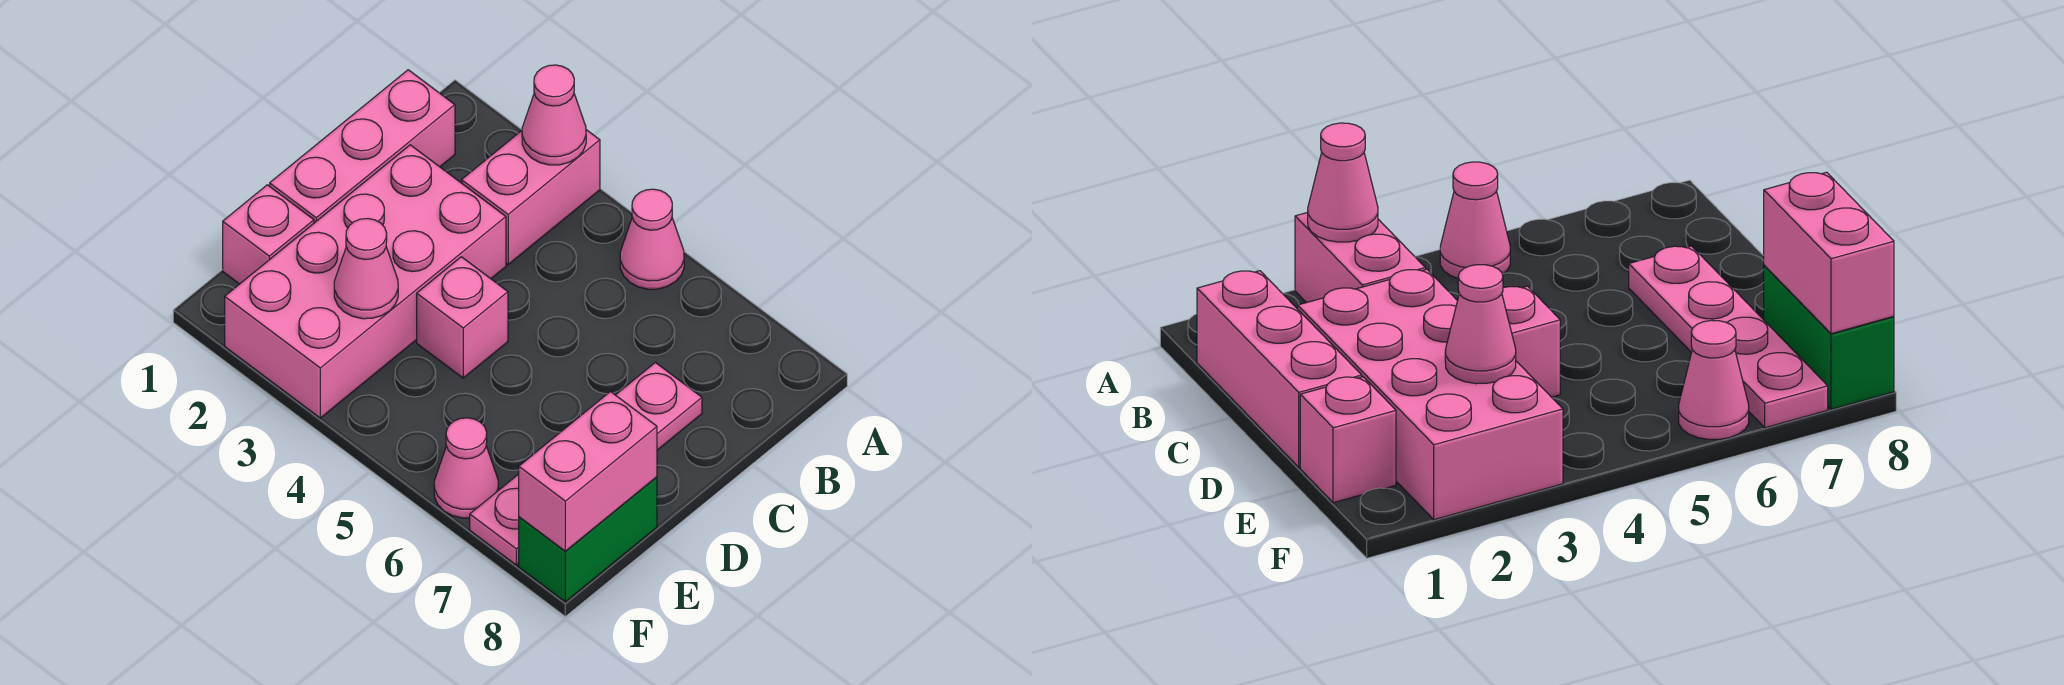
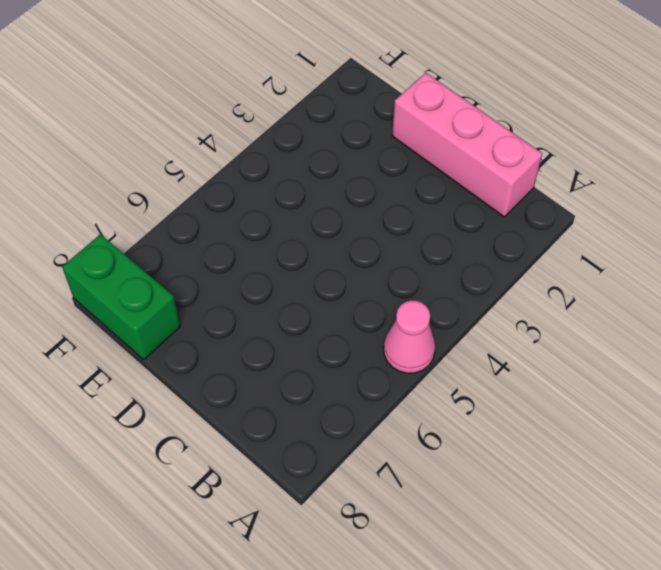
none -> pink 1x2 brick [462,130,600,265]
none -> pink 2x4 brick [225,145,506,418]
none -> pink 1x4 plate [470,363,702,565]

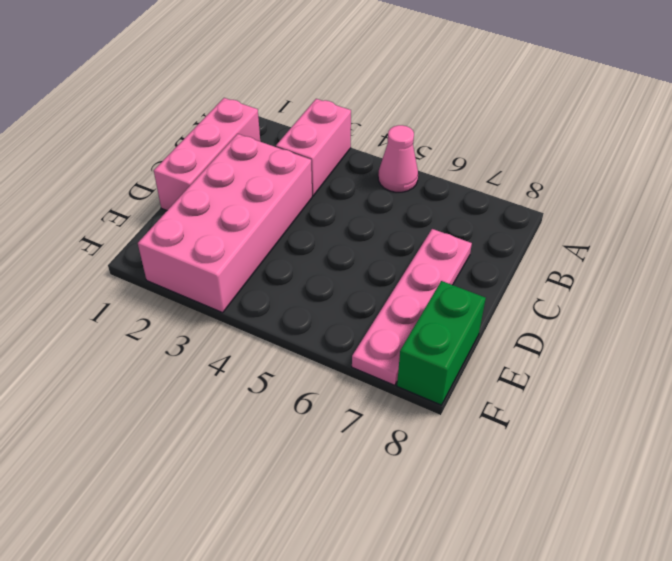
none -> pink 1x1 brick [417,257,508,378]
none -> pink 1x1 brick [223,185,314,284]
none -> pink 1x1 cone [434,418,498,518]

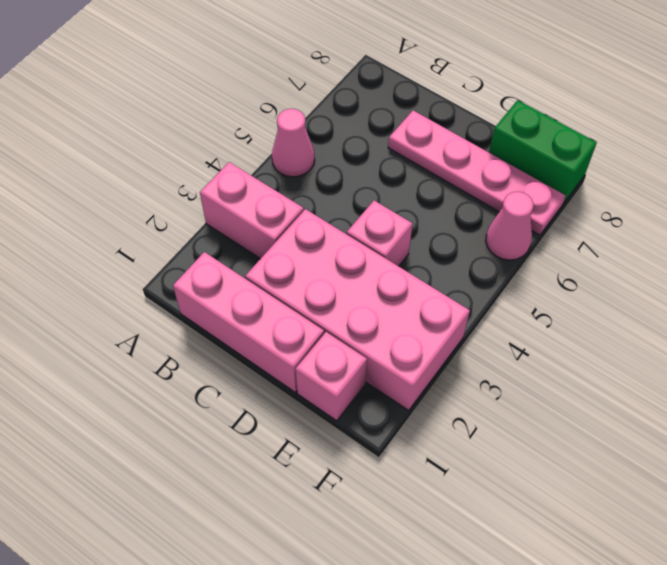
none -> pink 1x1 cone [522,65,586,165]
none -> pink 1x1 cone [334,218,398,319]
none -> pink 1x2 brick [519,392,657,551]

